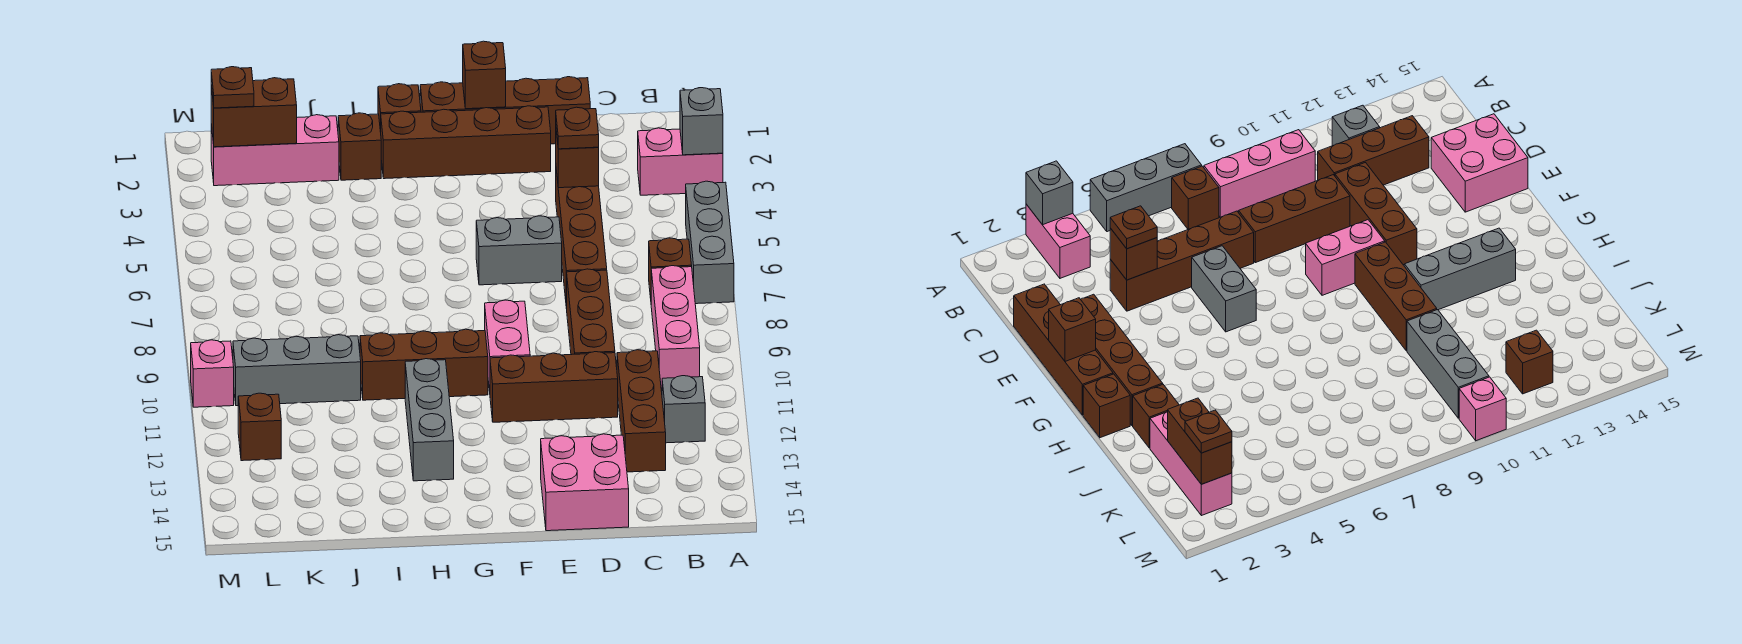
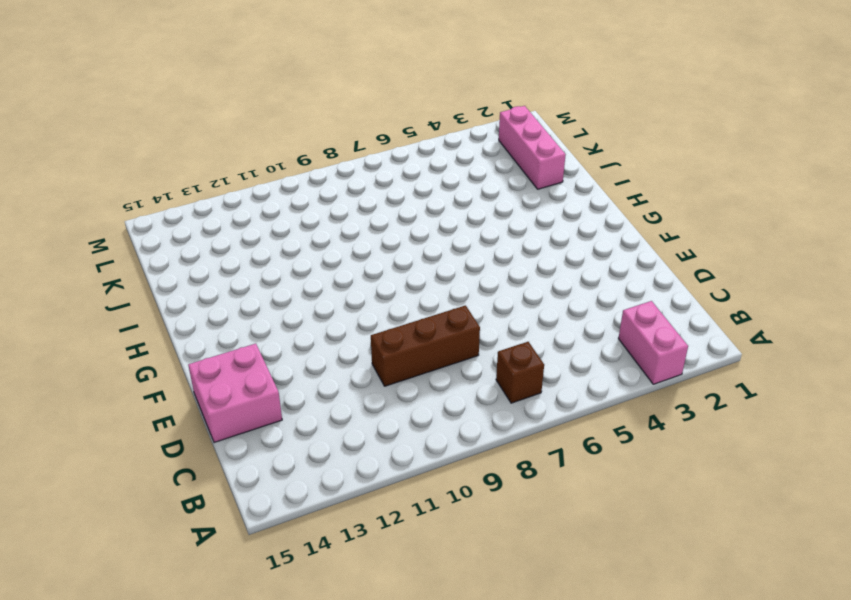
none -> grey 1x3 brick [686,181,734,304]
none -> pink 1x3 brick [651,266,700,388]
none -> grey 1x1 brick [662,376,705,443]

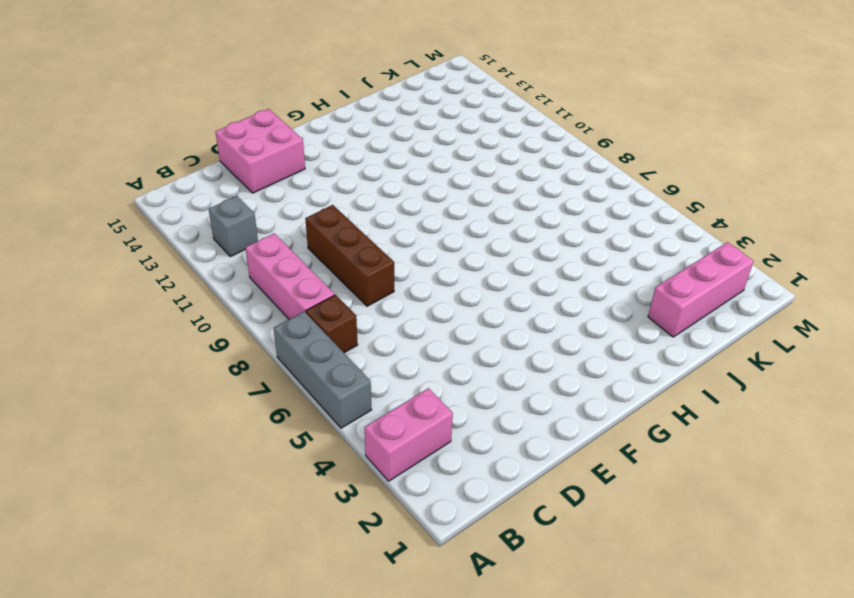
none -> brown 1x3 brick [617,350,666,472]
none -> brown 1x4 brick [420,77,590,144]
none -> brown 1x4 brick [556,170,607,309]

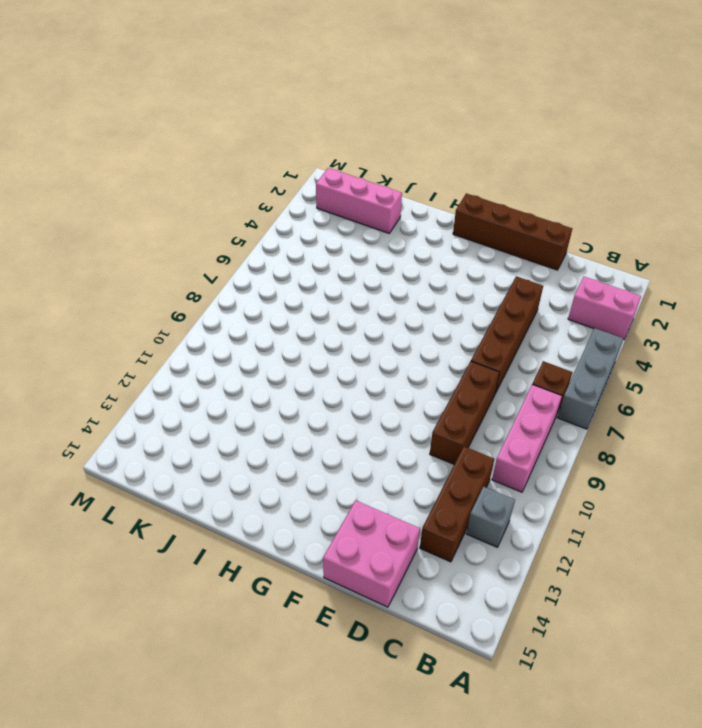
none -> brown 1x3 brick [490,352,618,422]
none -> brown 1x4 brick [381,106,551,179]
none -> grey 1x2 brick [476,216,562,285]

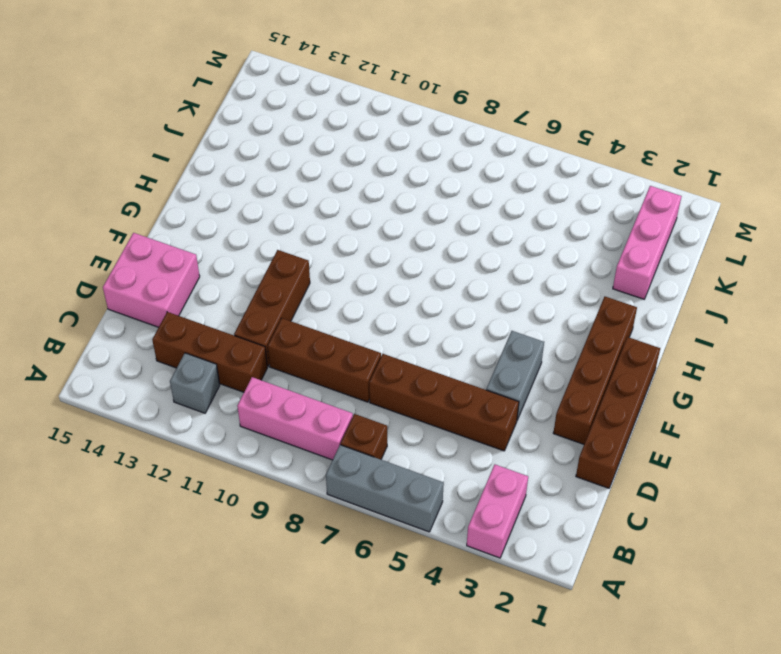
grey 1x2 brick [486,331,544,420] -> grey 1x2 brick moved to [476,216,562,285]
none -> pink 1x2 brick [485,300,530,391]
none -> brown 1x3 brick [360,329,488,400]
none -> brown 1x1 brick [378,84,421,132]

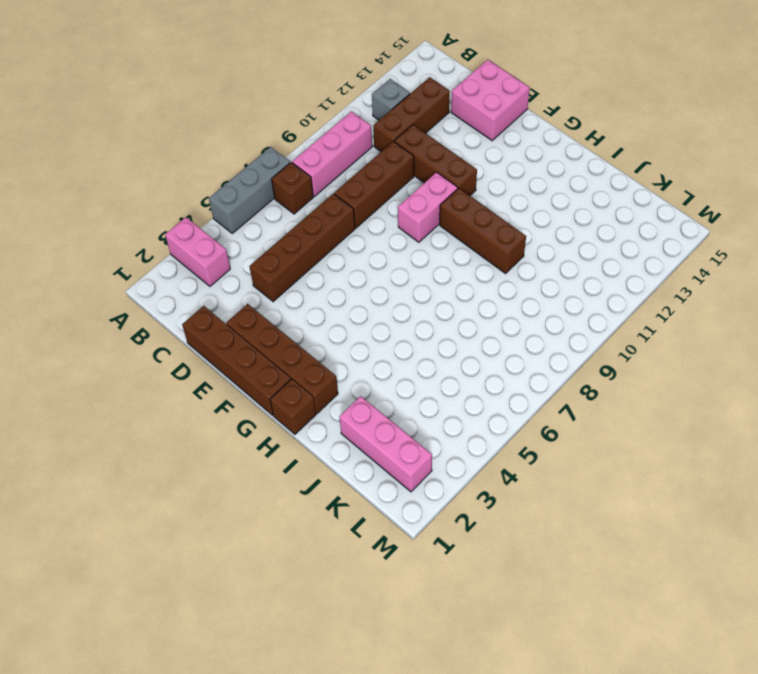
none -> grey 1x2 brick [476,216,562,285]
none -> grey 1x3 brick [405,359,454,481]
none -> brown 1x1 brick [338,113,381,180]

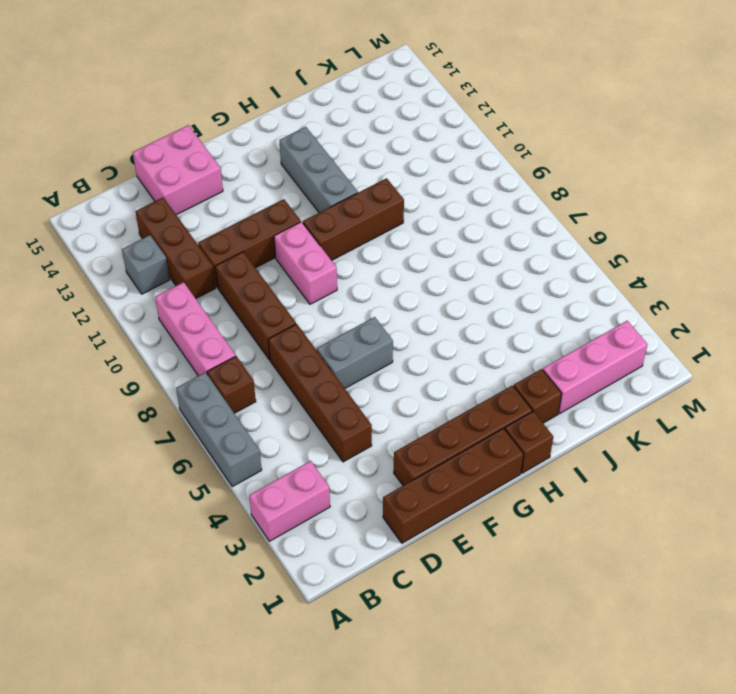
none -> grey 1x3 brick [233,335,361,406]
none -> brown 1x1 brick [238,393,281,461]
none -> pink 1x1 brick [191,340,234,407]

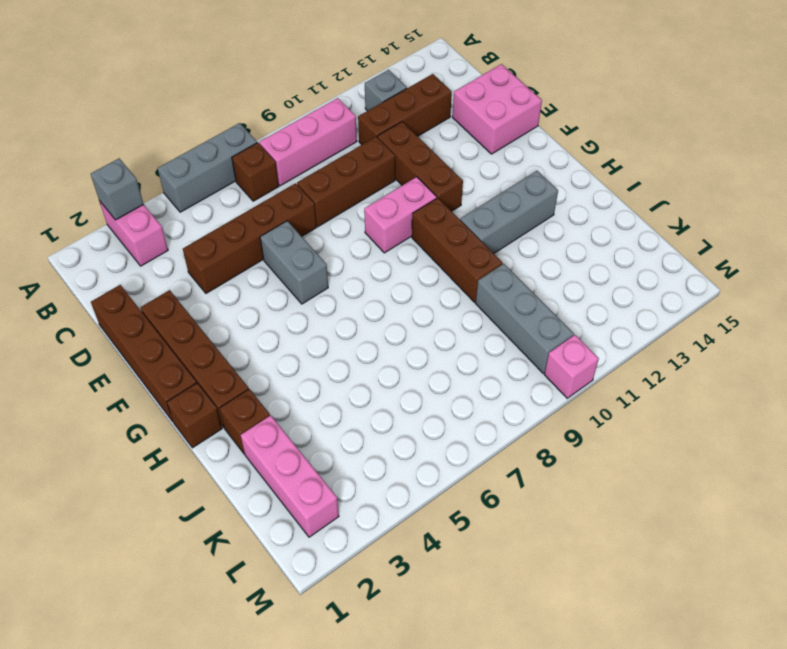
none -> brown 1x1 brick [238,393,281,461]
none -> brown 1x1 brick [556,131,599,188]
none -> brown 1x1 brick [463,41,506,109]

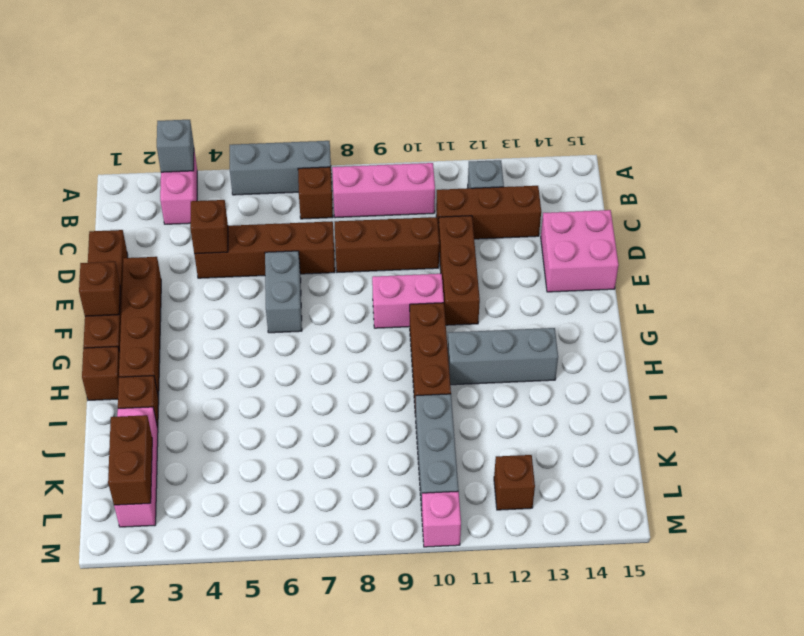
none -> brown 1x1 plate [556,107,599,149]
none -> brown 1x1 plate [211,67,254,108]

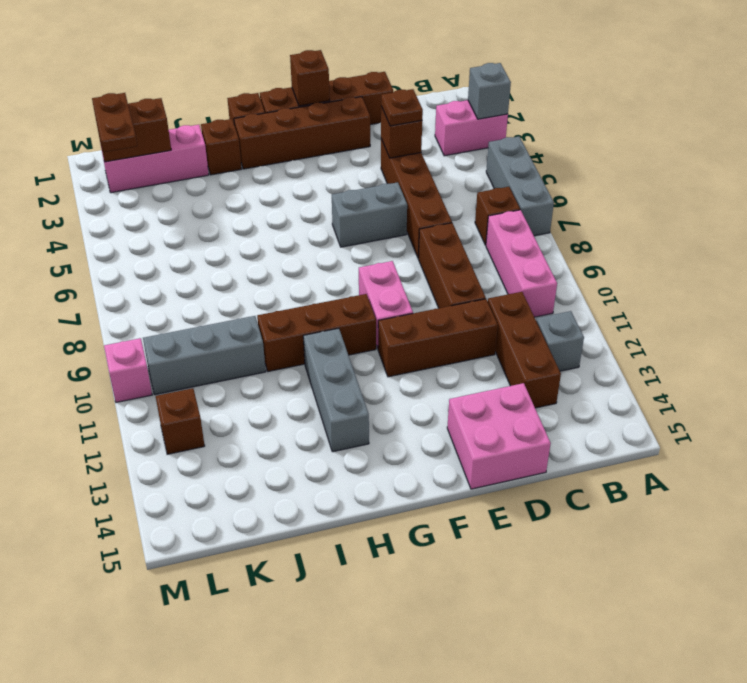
brown 1x2 plate [92,93,137,152] -> brown 1x1 plate [211,67,254,108]

